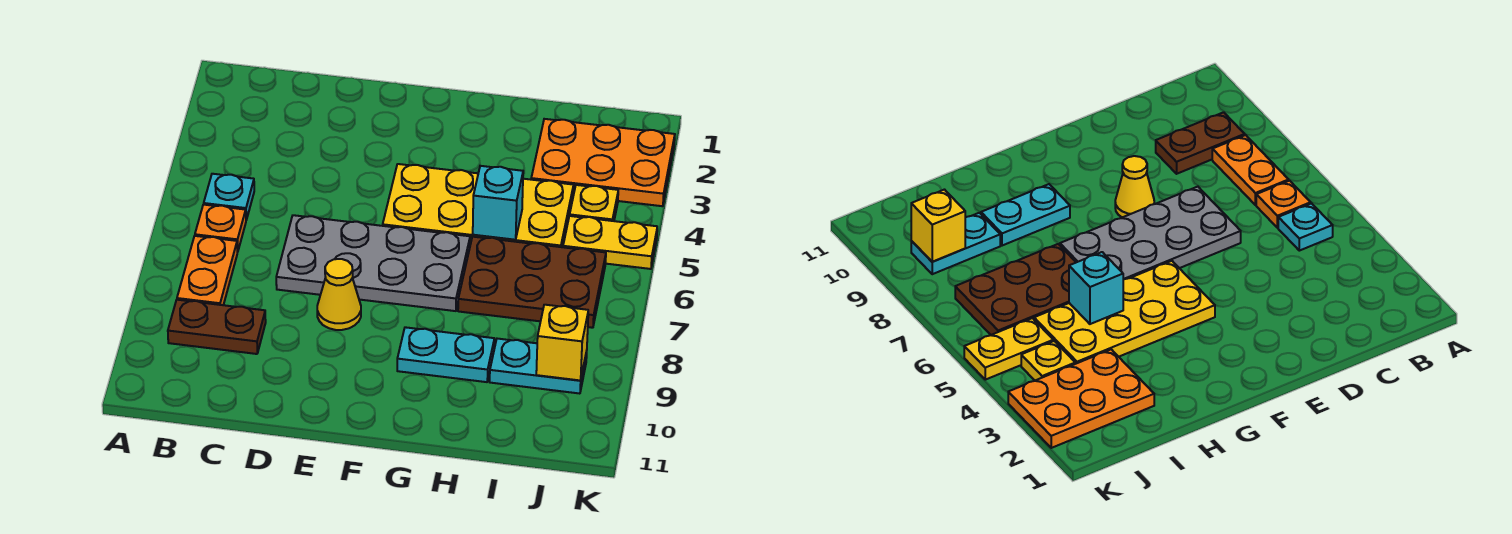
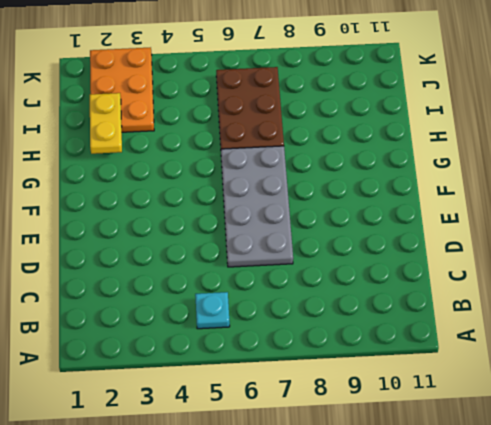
yellow 1x2 plate [90,93,122,154] -> yellow 1x2 plate moved to [563,216,657,269]
none -> orange 1x1 plate [195,205,246,252]
none -> orange 1x2 plate [177,236,237,305]
none -> brown 1x2 plate [168,300,266,354]

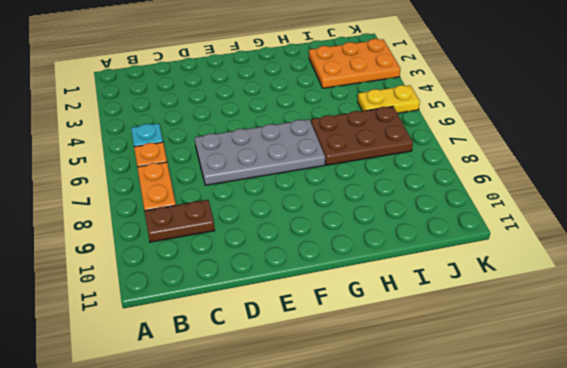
none -> yellow 1x1 cone [317,259,361,330]
none -> yellow 2x4 plate [383,164,574,247]
none -> cyan 1x2 plate [397,327,494,382]

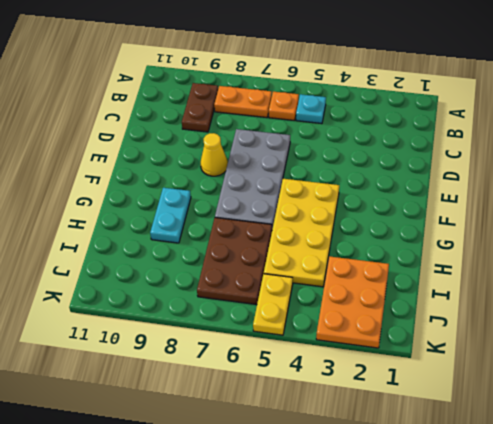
none -> cyan 1x2 plate [490,339,587,394]
none -> yellow 1x1 plate [570,185,618,221]
none -> cyan 1x1 brick [473,166,523,240]

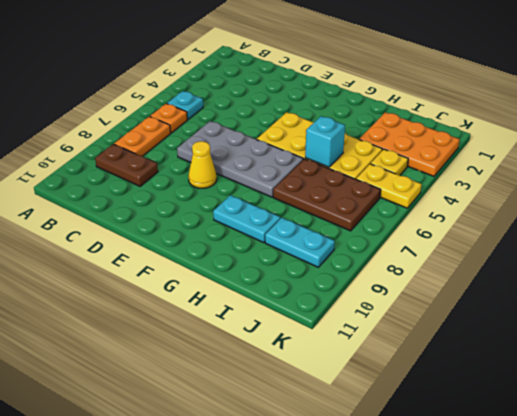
none -> yellow 1x1 brick [536,305,588,381]

